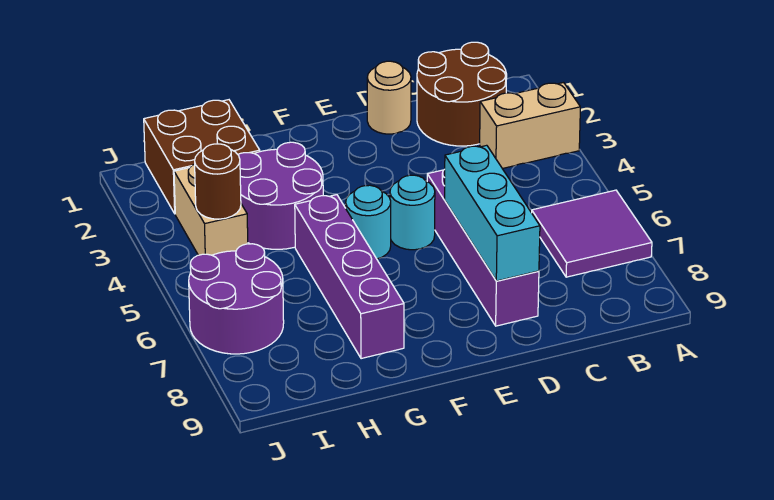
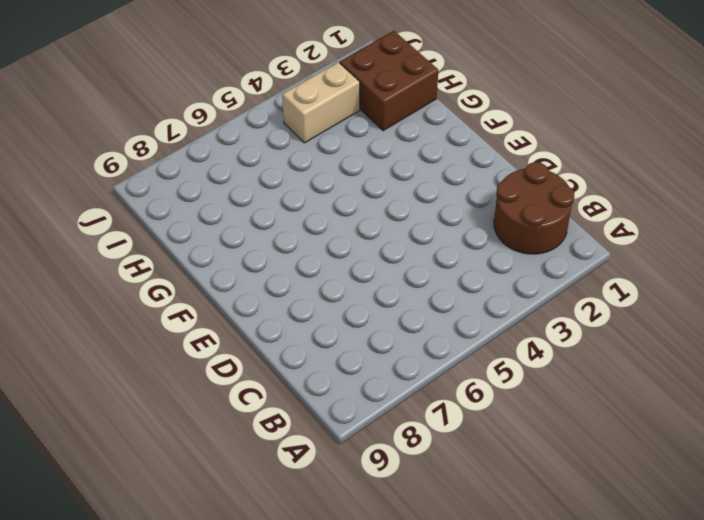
none -> tan 1x2 brick [480,83,580,169]
none -> purple 2x2 tile [532,190,652,277]
none -> tan 1x1 round brick [367,61,411,134]

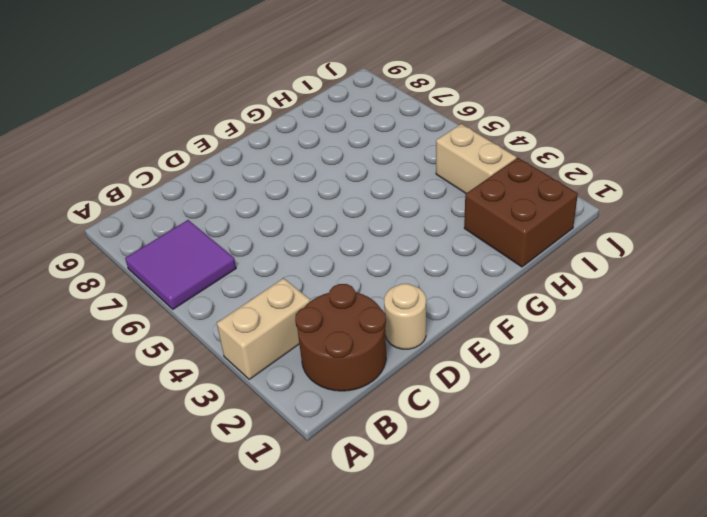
none -> purple 1x4 brick [427,169,539,326]
none -> cyan 1x1 round brick [390,175,435,250]
none -> cyan 1x1 round brick [346,185,391,259]

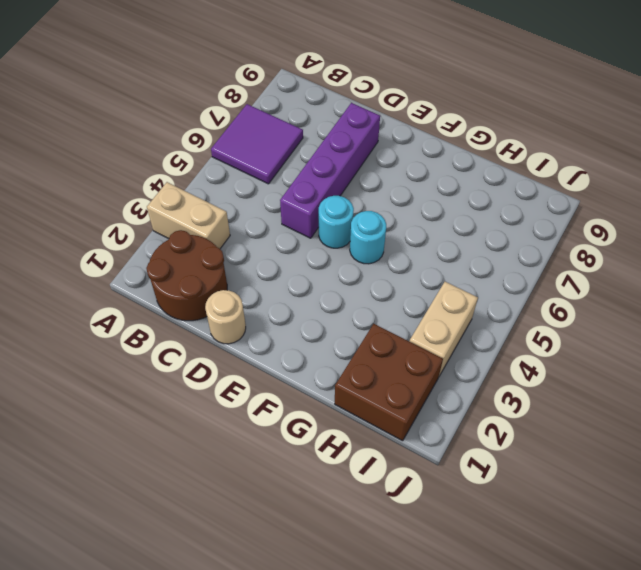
none -> purple 2x2 round brick [238,142,323,249]
none -> purple 1x4 brick [295,195,404,359]
none -> purple 2x2 round brick [189,244,284,354]

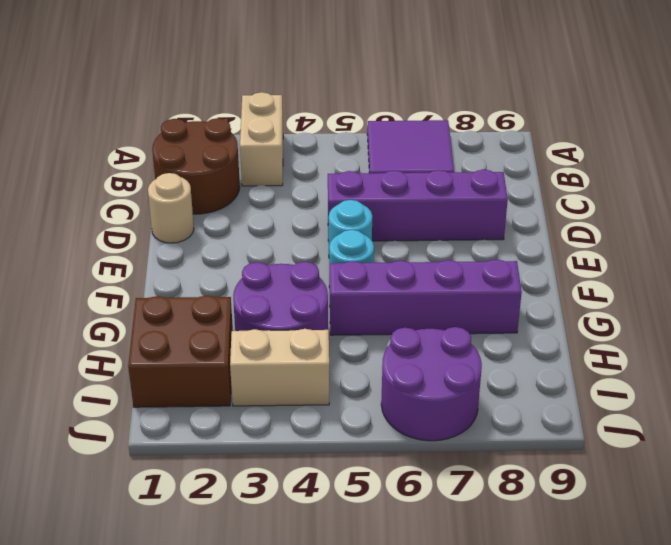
none -> cyan 1x3 brick [445,145,540,281]
none -> brown 1x1 round brick [195,144,241,219]

